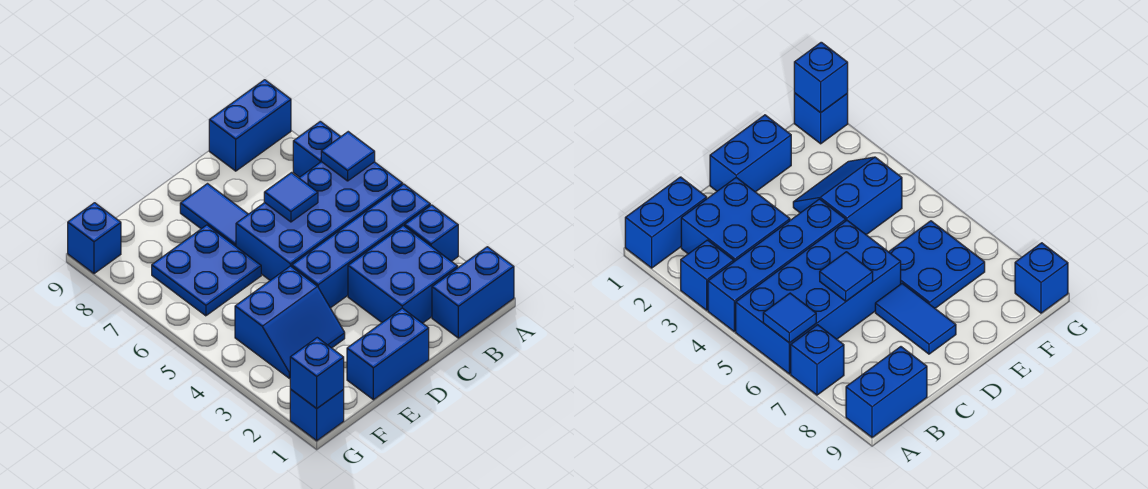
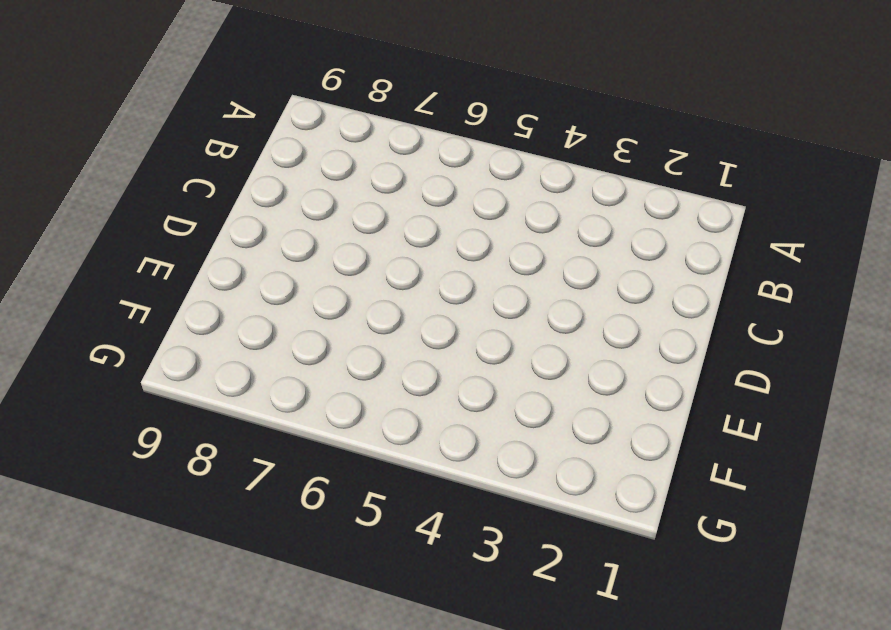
none -> blue 1x2 brick [432,247,514,338]
none -> blue 1x1 brick [405,205,458,261]
none -> blue 1x4 brick [292,184,430,308]

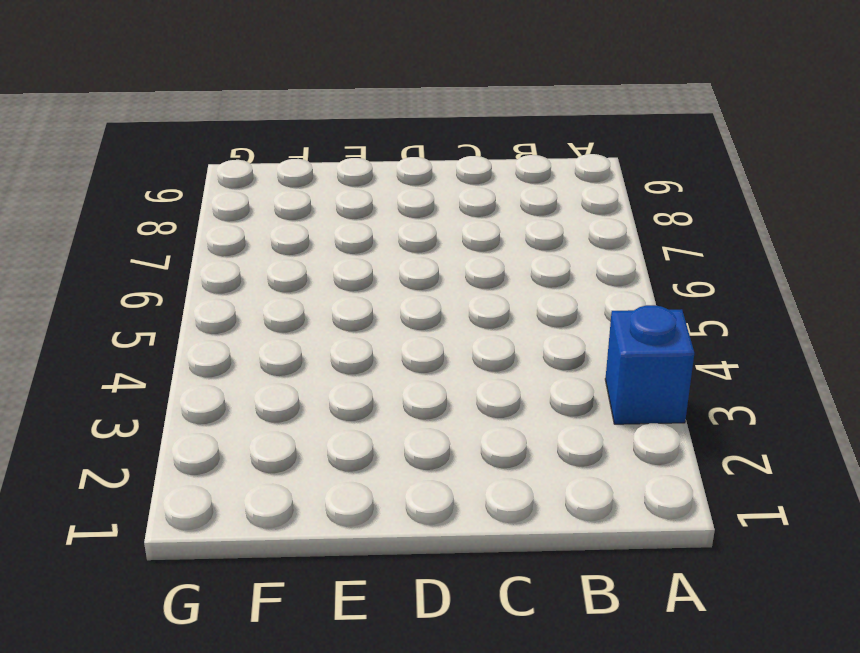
none -> blue 1x2 brick [432,247,514,338]
none -> blue 1x4 brick [292,184,430,308]
none -> blue 2x4 brick [236,162,403,280]

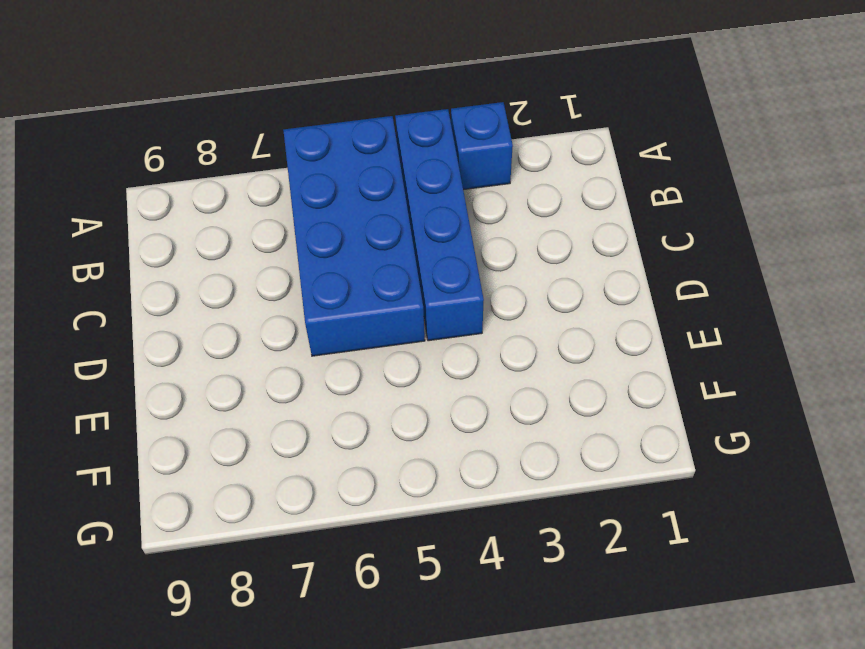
none -> blue 1x2 brick [432,247,514,338]
none -> blue 1x1 brick [293,121,341,177]
none -> blue 1x2 brick [209,80,291,171]

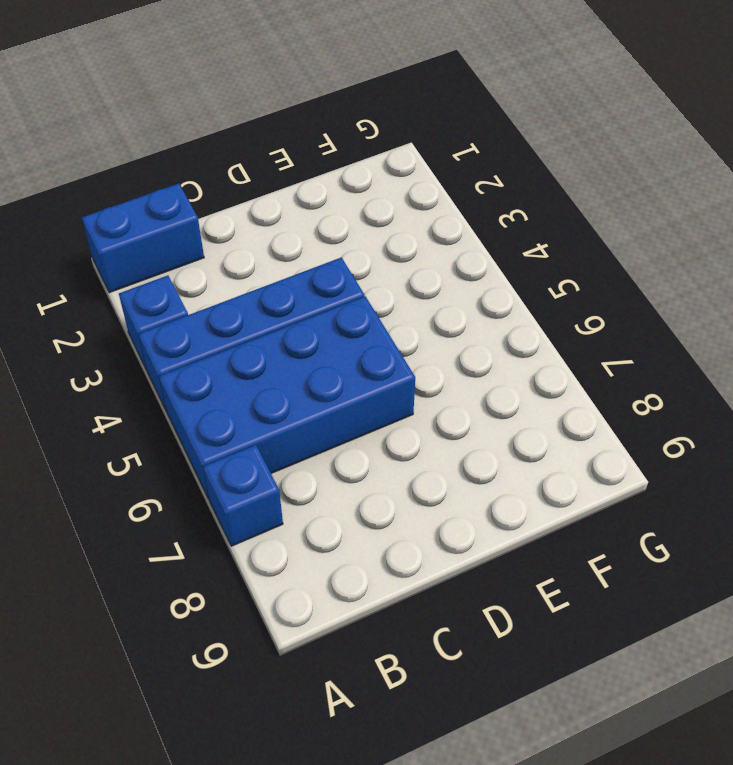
none -> blue 1x2 brick [209,80,291,171]
none -> blue 2x2 brick [348,225,458,323]
none -> blue 1x2 brick [347,308,429,400]

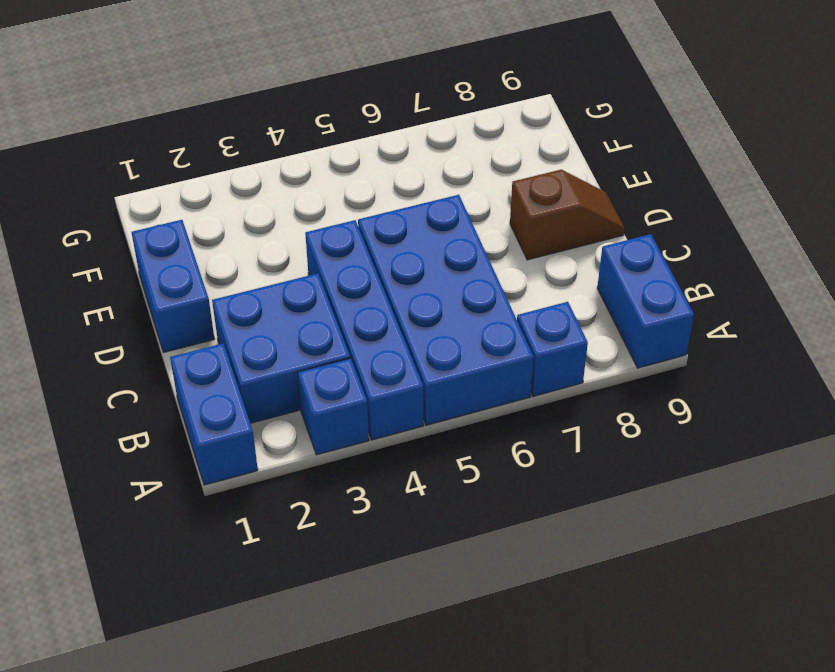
brown 1x2 slope [510,170,625,260] -> blue 1x2 tile [180,184,248,246]
none -> blue 2x2 slope [235,266,345,378]
none -> blue 2x2 plate [152,225,261,316]
none -> blue 1x1 brick [290,389,344,441]

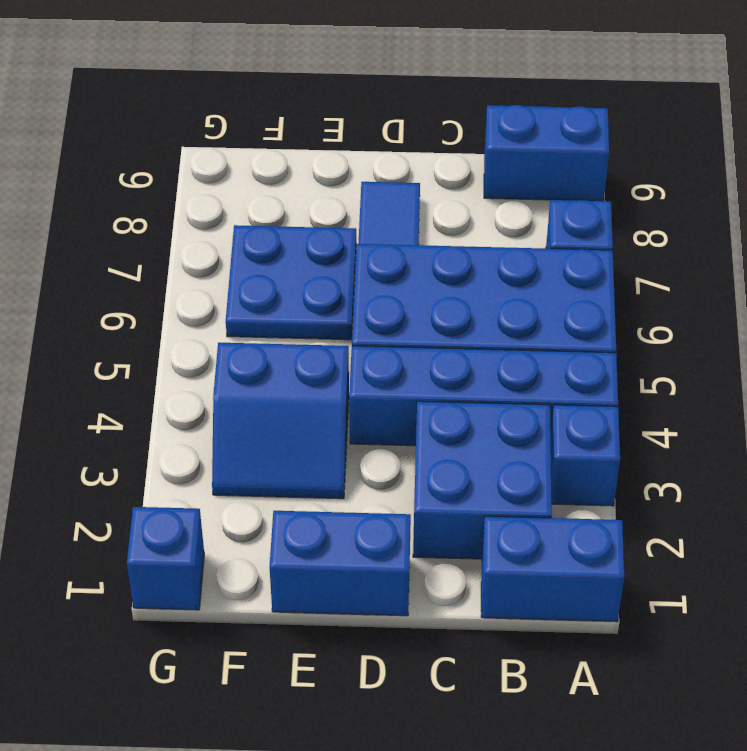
none -> blue 1x1 brick [68,203,121,274]
none -> blue 1x1 tile [321,132,375,181]
none -> blue 1x1 tile [264,173,318,222]

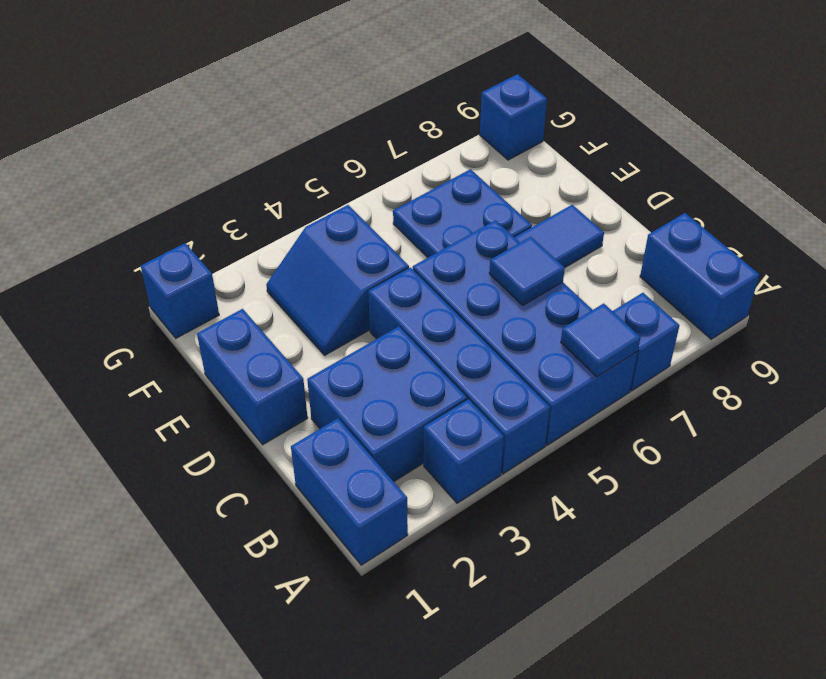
none -> blue 1x1 brick [290,338,344,408]

